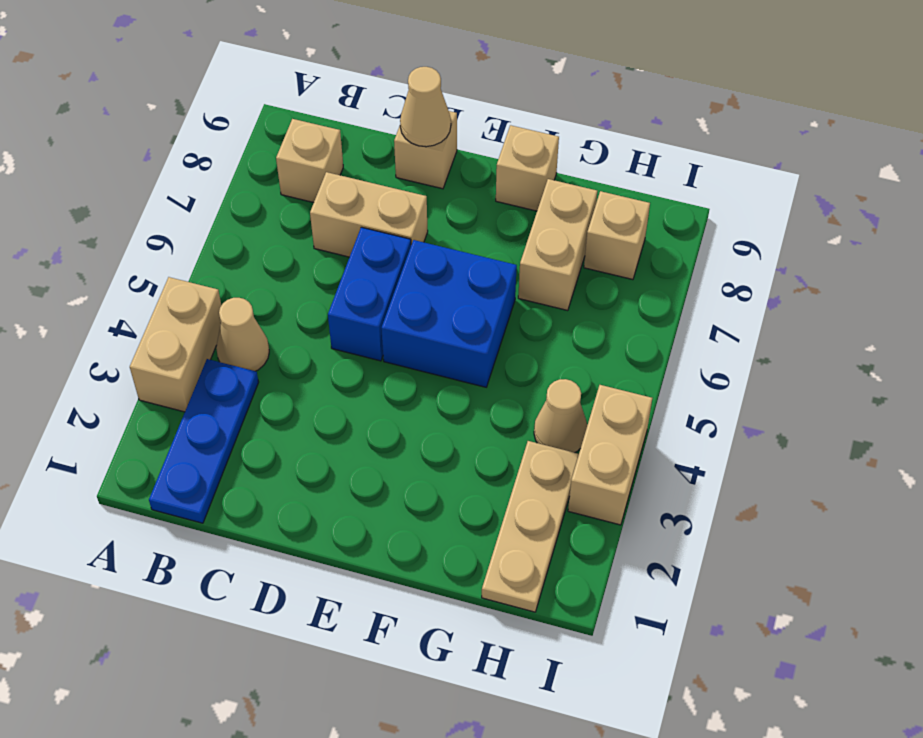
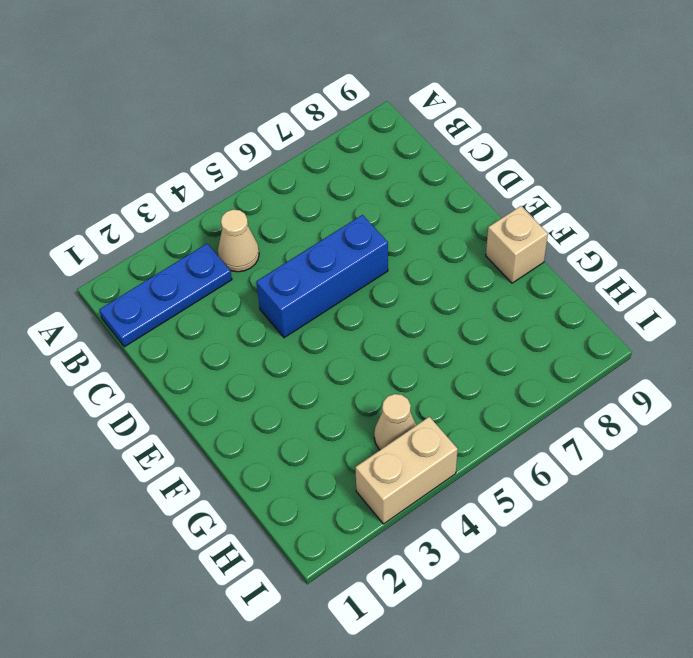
blue 1x3 brick [256,215,388,338] -> blue 1x2 brick [328,227,411,361]
none -> tan 1x2 brick [130,277,221,412]
none -> tan 1x1 brick [276,119,343,203]
none -> tan 1x2 brick [310,172,428,257]

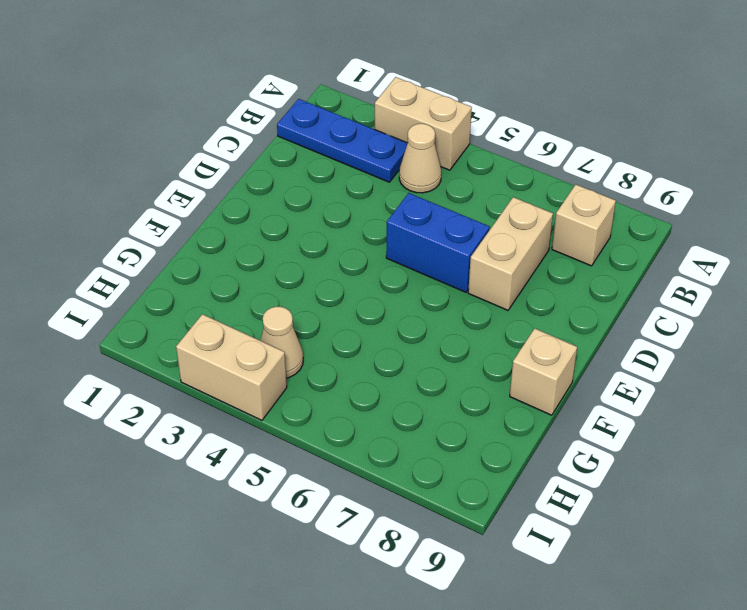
none -> tan 1x1 brick [394,111,457,189]
none -> blue 2x2 brick [381,240,517,387]
none -> tan 1x2 brick [518,179,597,311]

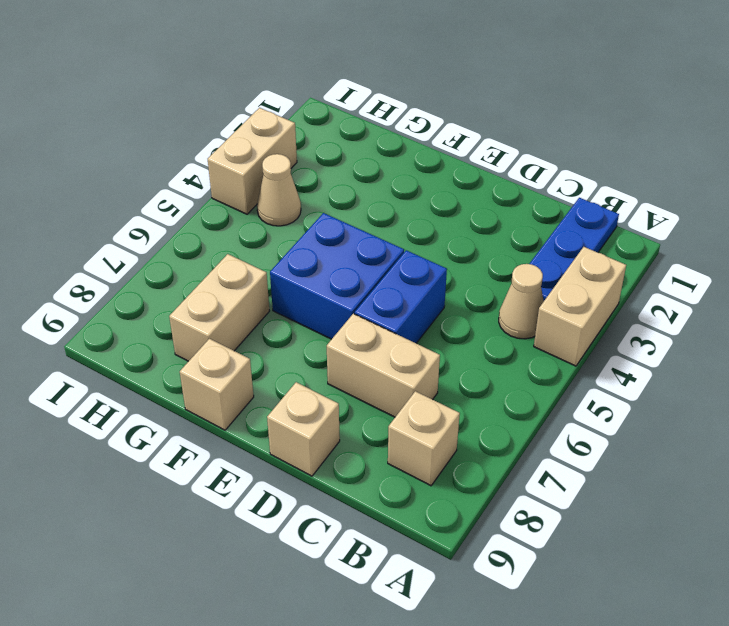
none -> tan 1x3 plate [482,441,579,612]
none -> tan 1x1 brick [584,191,650,280]
none -> tan 1x1 cone [400,67,451,147]

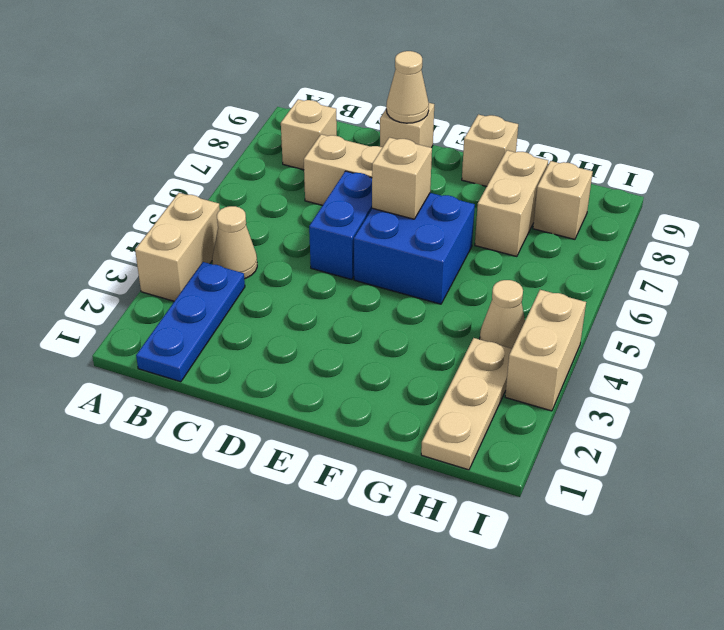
tan 1x1 brick [372,137,432,219] -> none

